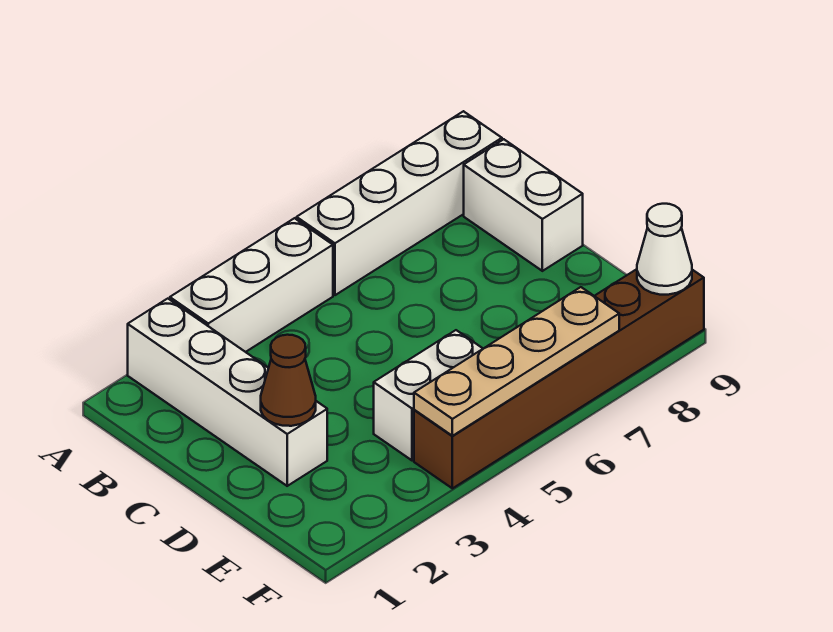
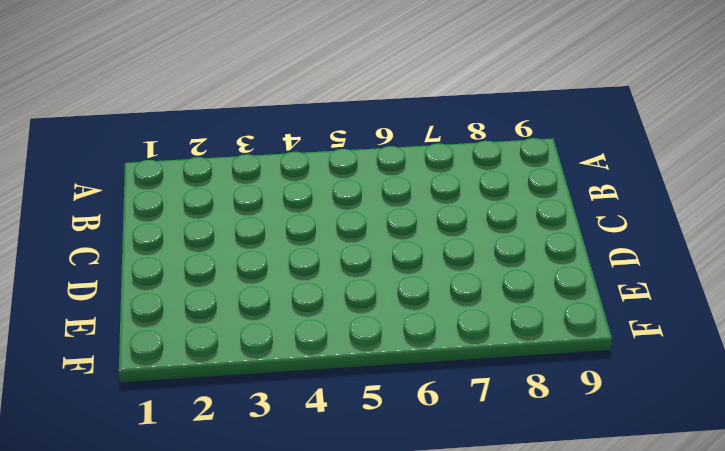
none -> white 1x4 brick [128,299,327,486]
none -> white 1x3 brick [170,218,333,352]

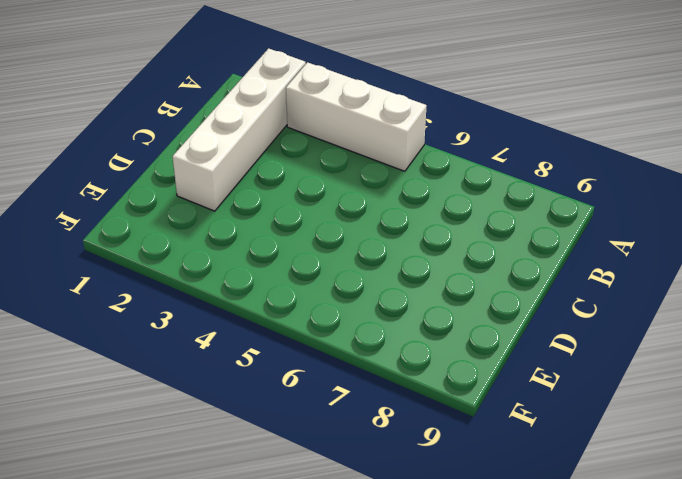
none -> white 1x4 brick [297,111,502,295]
none -> white 1x2 brick [464,139,583,271]

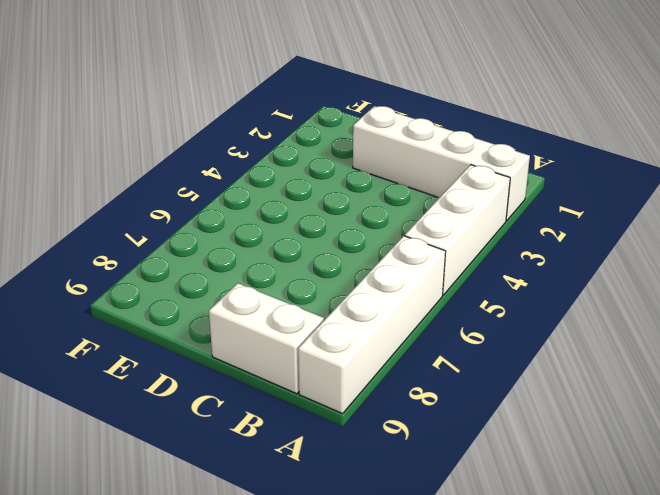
none -> white 1x2 brick [374,330,483,460]
none -> brown 1x6 brick [414,269,704,488]

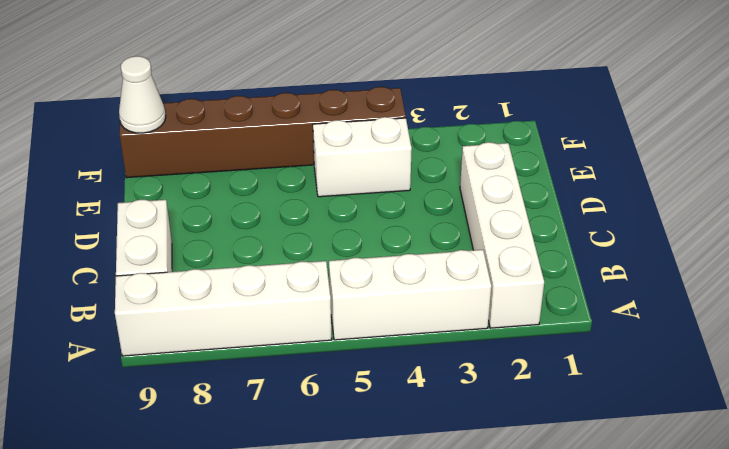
none -> brown 1x1 cone [261,335,316,426]
none -> tan 1x4 plate [414,287,619,436]

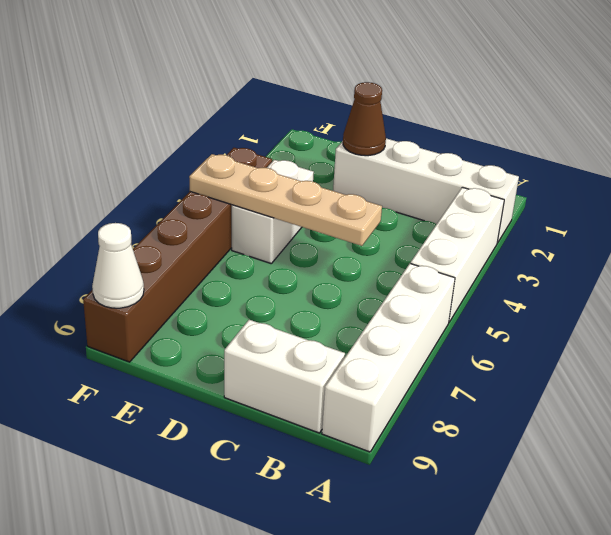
tan 1x4 plate [189,154,382,246] -> tan 1x4 plate turned to [414,287,619,436]

